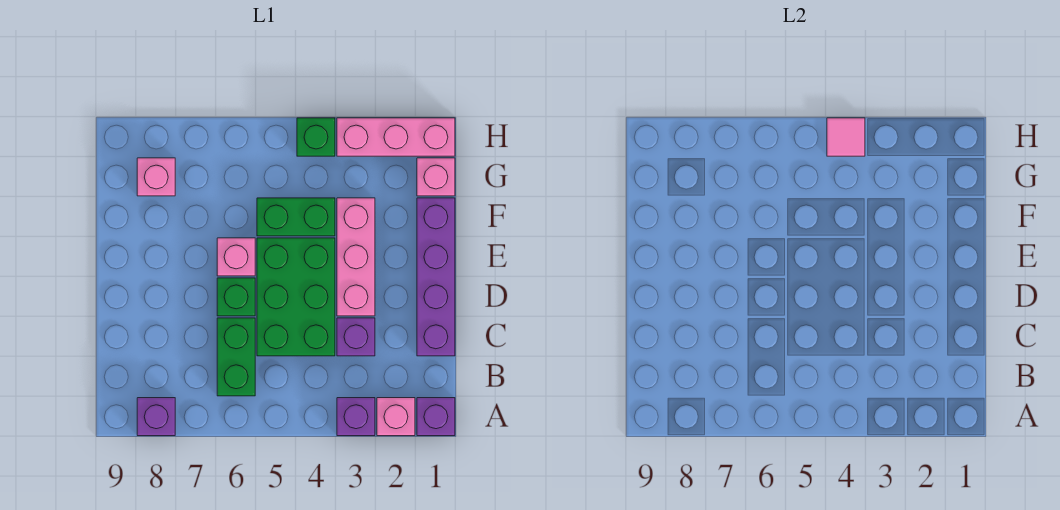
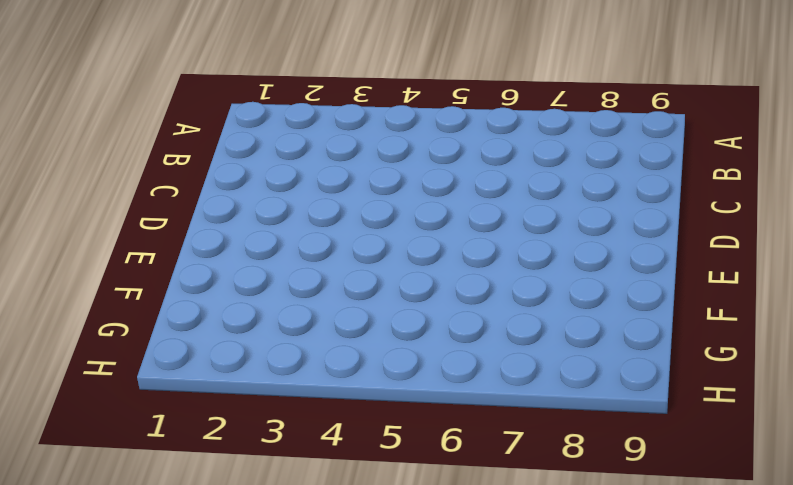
none -> purple 1x1 brick [417,398,455,436]
none -> pink 1x1 brick [377,398,415,436]
none -> purple 1x1 brick [337,398,375,436]

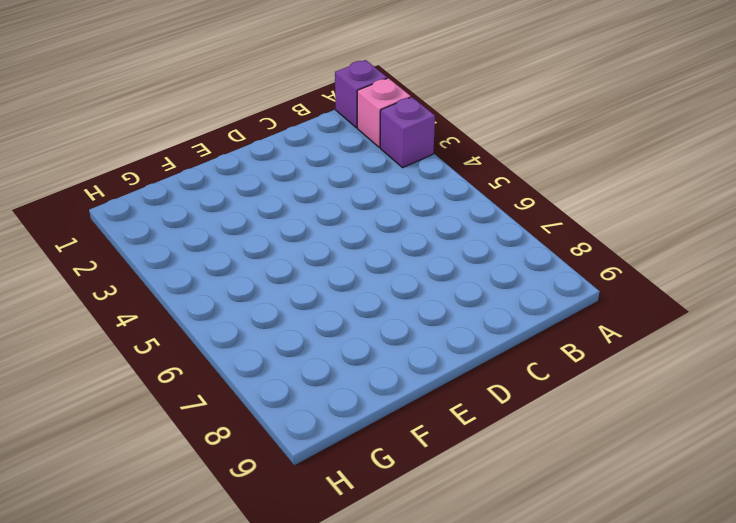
none -> purple 1x1 brick [137,398,175,436]
none -> green 1x2 brick [217,318,255,396]
none -> purple 1x4 brick [417,198,455,356]

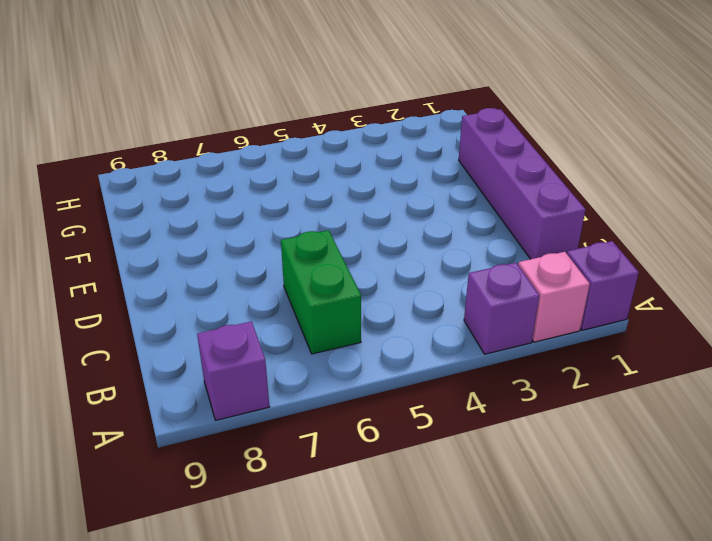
none -> purple 1x1 brick [337,318,375,356]
none -> green 2x3 brick [257,238,335,356]
none -> pink 1x3 brick [337,198,375,316]

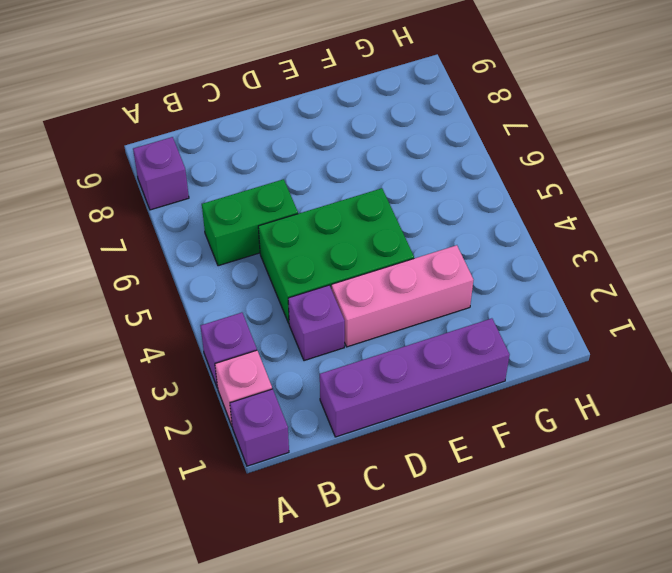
none -> green 1x1 brick [217,278,255,316]
none -> pink 1x1 brick [217,238,255,276]
none -> green 1x2 brick [257,198,335,236]

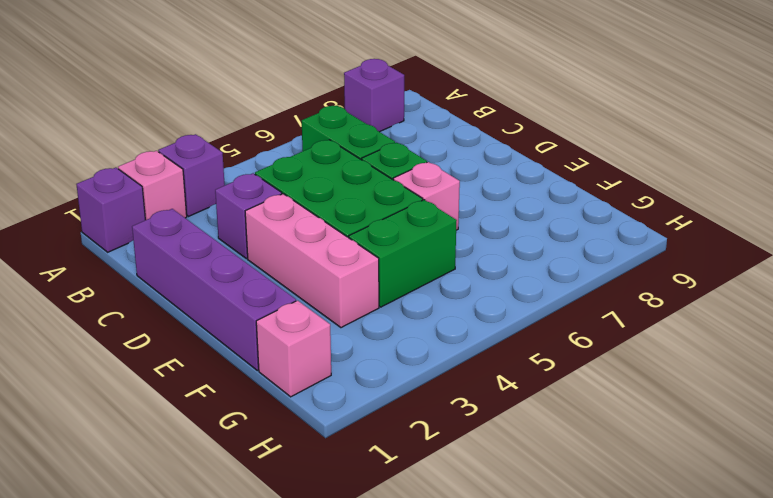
none -> pink 1x1 brick [137,158,175,196]
none -> pink 1x3 brick [337,118,455,156]
none -> green 1x1 brick [297,118,335,156]

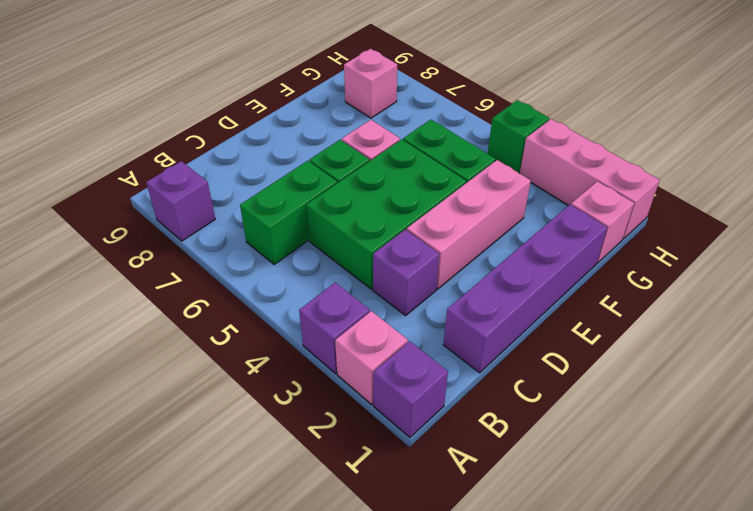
none -> pink 1x1 tile [827,118,865,156]

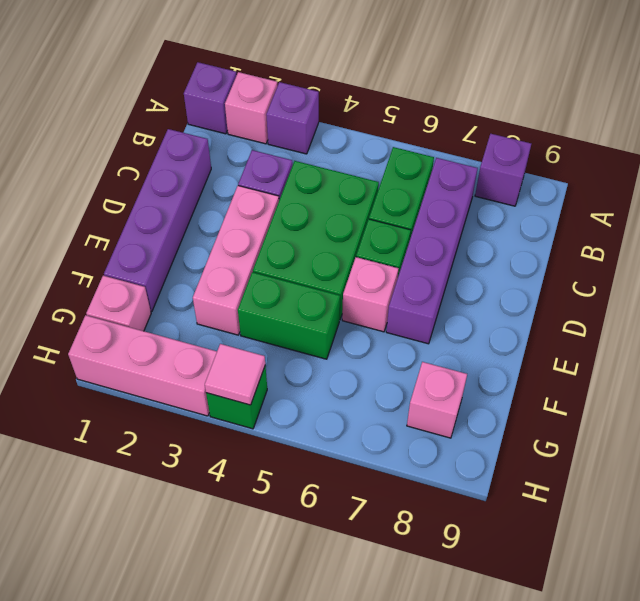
purple 1x4 brick [386,158,478,344] -> none

